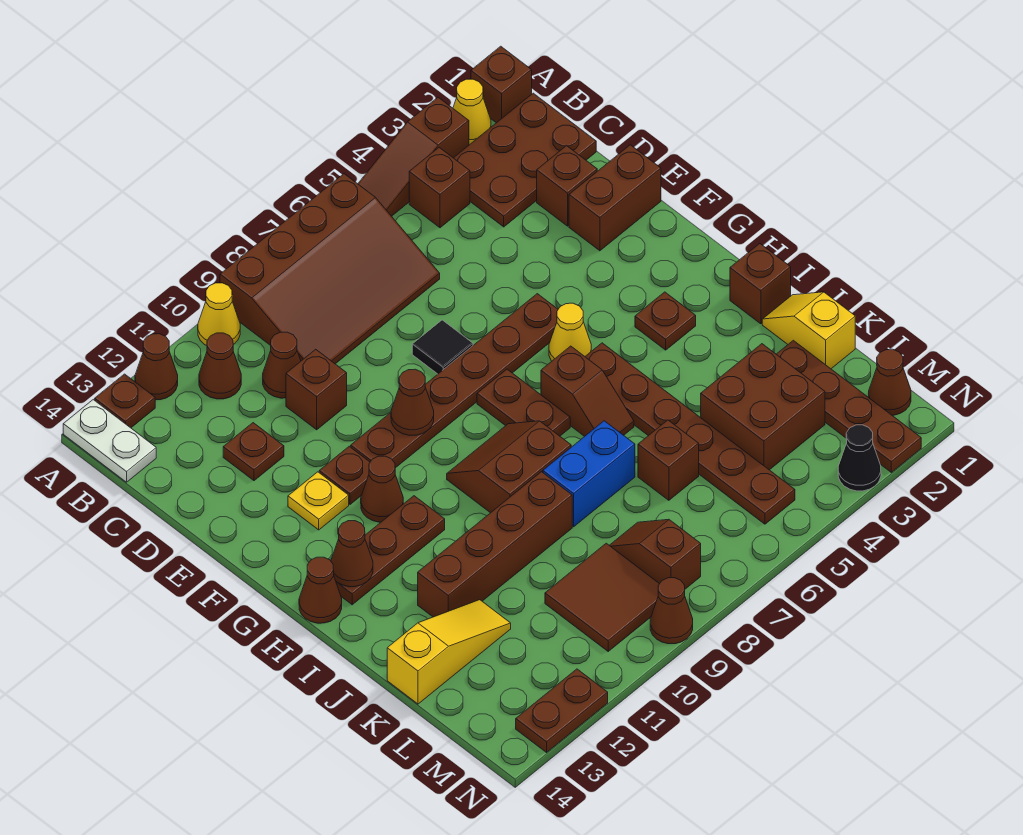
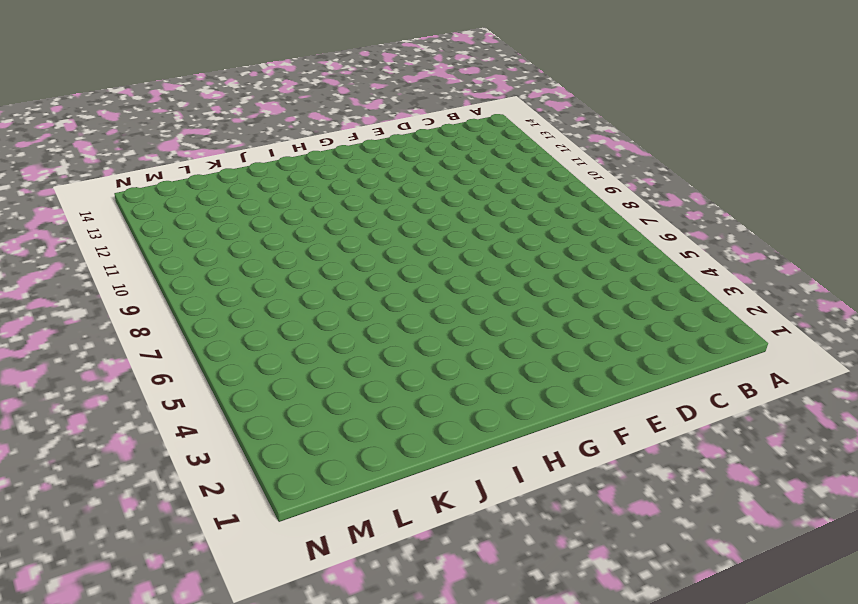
none -> brown 1x1 brick [471,46,532,123]
none -> yellow 1x1 cone [453,79,491,145]
none -> brown 1x3 slope [358,97,469,216]
none -> brown 3x4 slope [220,174,440,364]

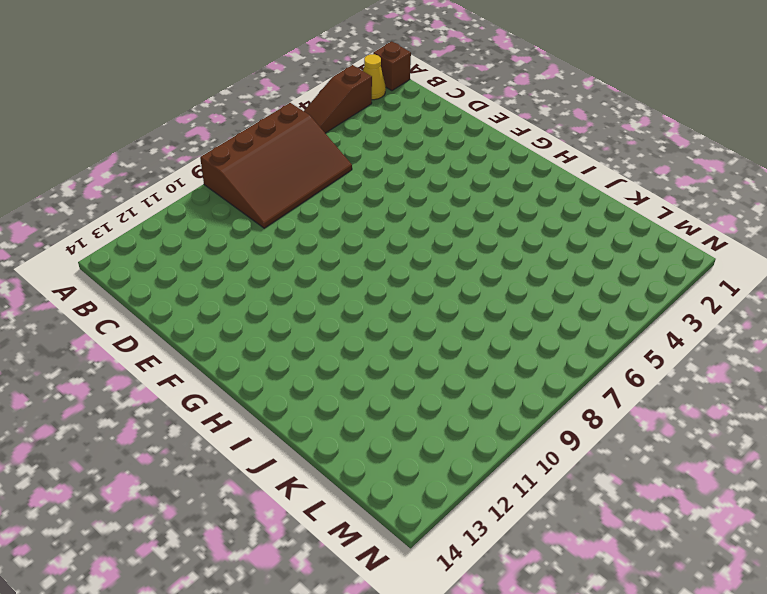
none -> yellow 1x1 cone [198,283,240,346]
none -> brown 1x1 cone [135,334,178,400]
none -> brown 1x1 plate [95,374,155,428]
none -> white 1x2 plate [63,400,156,482]

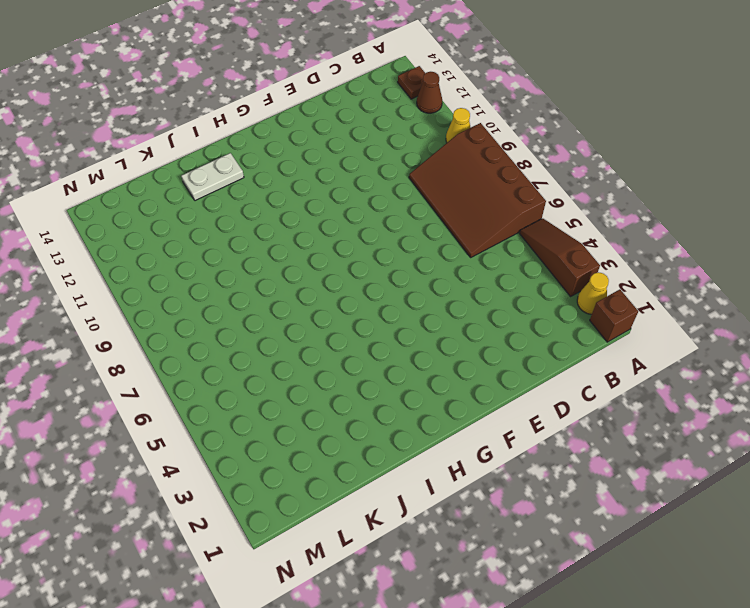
white 1x2 plate [182,153,244,201] -> white 1x2 plate moved to [63,400,156,482]
none -> brown 2x3 plate [454,93,596,227]
none -> brown 1x1 brick [409,147,470,228]
none -> brown 1x1 cone [199,333,241,399]
none -> brown 1x1 cone [263,332,301,398]

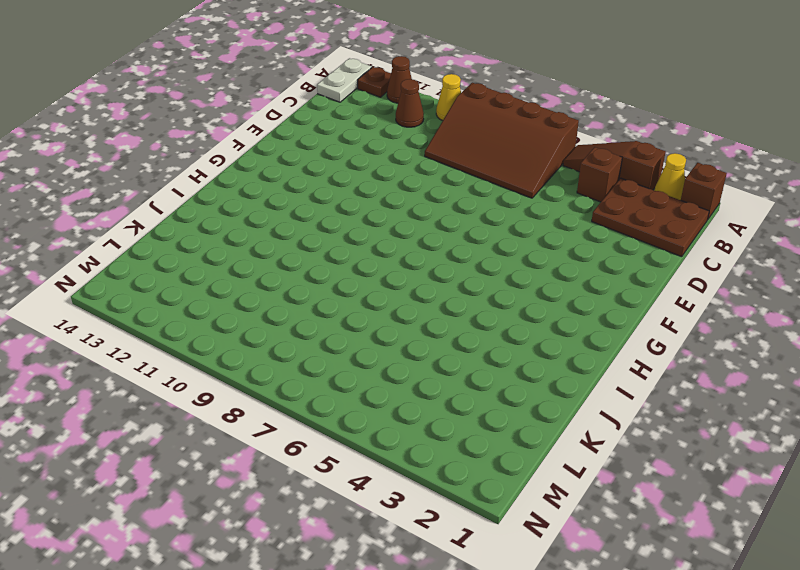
none -> brown 1x1 cone [263,332,301,398]
none -> brown 1x1 brick [537,146,597,226]
none -> brown 1x1 brick [286,349,347,430]
none -> brown 1x1 plate [223,423,284,481]

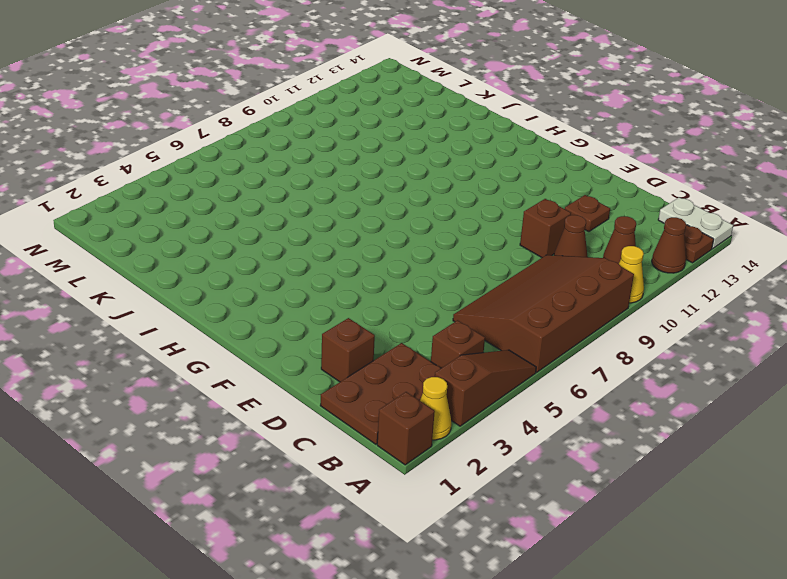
none -> brown 1x2 brick [569,145,661,251]
none -> black 1x1 tile [412,320,473,374]
none -> brown 1x6 plate [351,294,558,468]
none -> brown 1x1 plate [319,446,370,504]

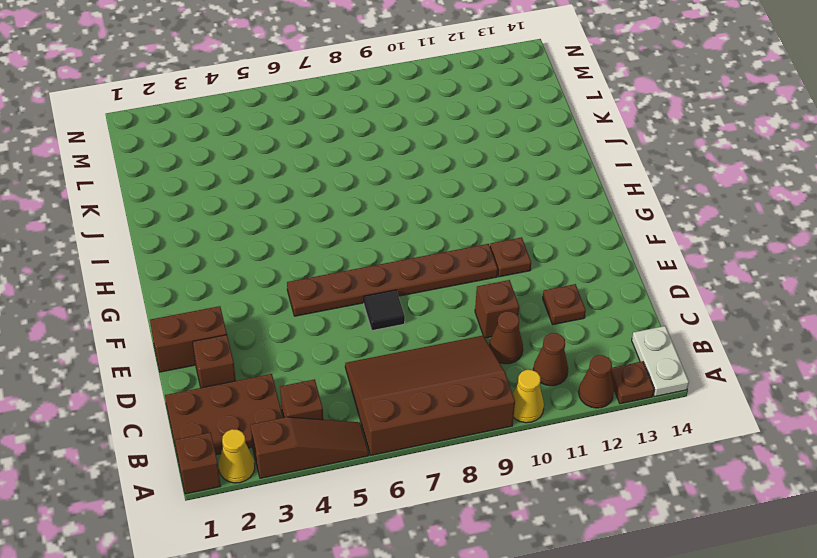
none -> yellow 1x1 plate [288,472,349,530]
none -> yellow 1x1 cone [549,303,591,361]
none -> brown 1x2 plate [477,369,570,436]
none -> brown 1x1 cone [361,456,403,522]

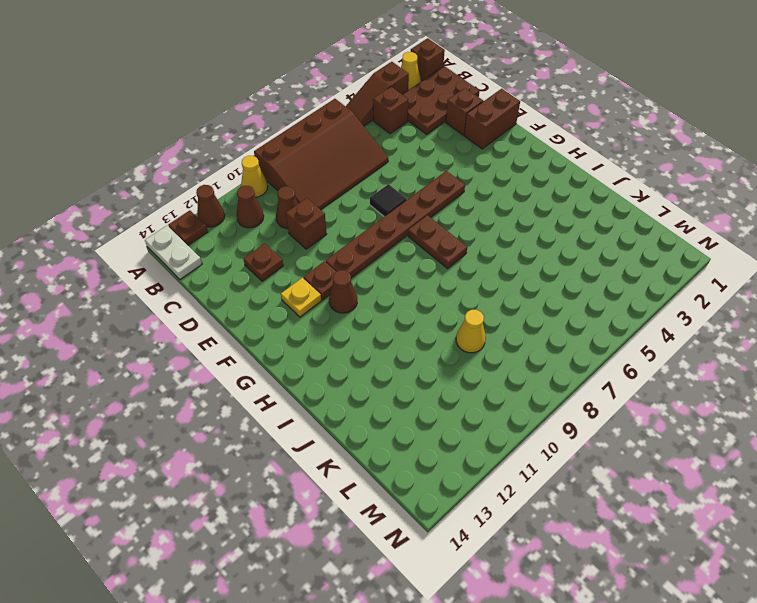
yellow 1x1 cone [456,310,486,353] -> yellow 1x1 cone moved to [549,303,591,361]
none -> brown 1x1 plate [635,292,696,350]
none -> brown 1x6 plate [585,343,795,524]
none -> brown 1x2 slope [541,346,634,436]
none -> brown 2x2 slope [447,421,571,513]

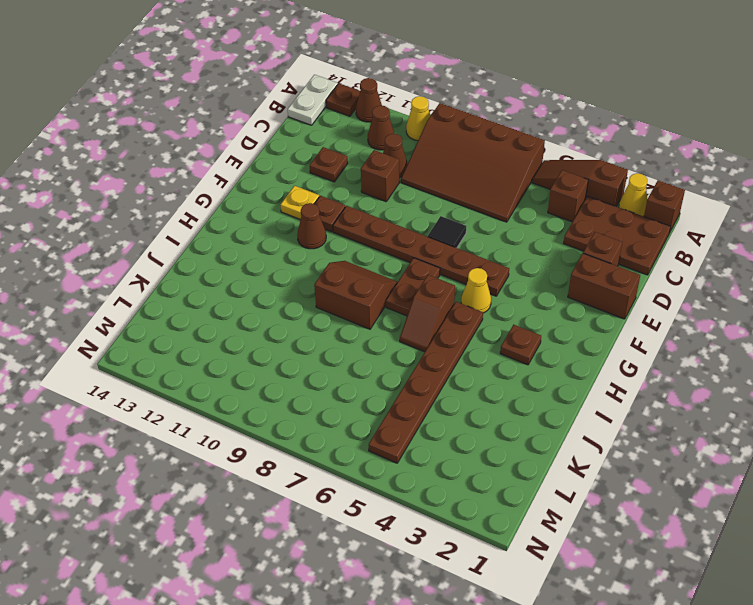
none -> brown 1x3 plate [336,496,445,605]
none -> brown 1x1 cone [299,557,342,623]
none -> brown 1x1 brick [730,244,791,324]
none -> yellow 1x2 slope [762,292,855,369]

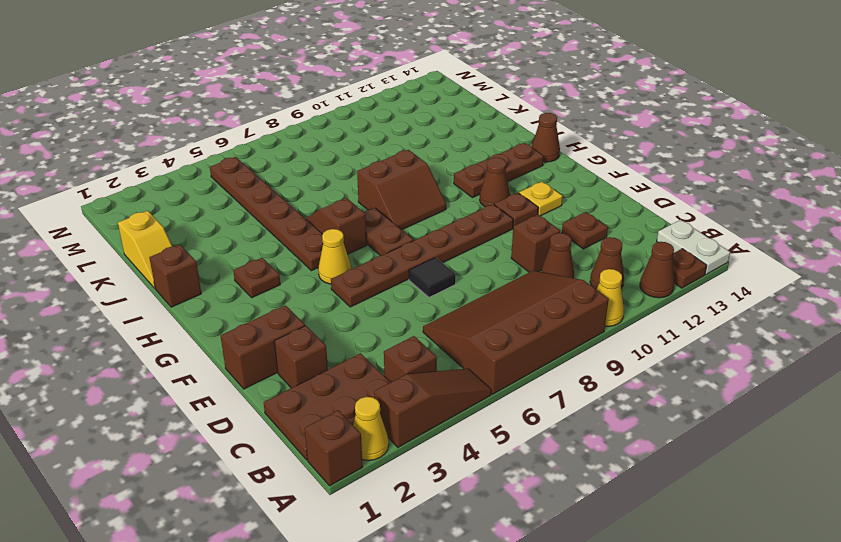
none -> blue 1x2 brick [543,421,635,527]
none -> brown 1x4 brick [418,472,572,617]
none -> brown 1x4 plate [776,340,921,472]
none -> brown 2x2 brick [701,344,825,470]

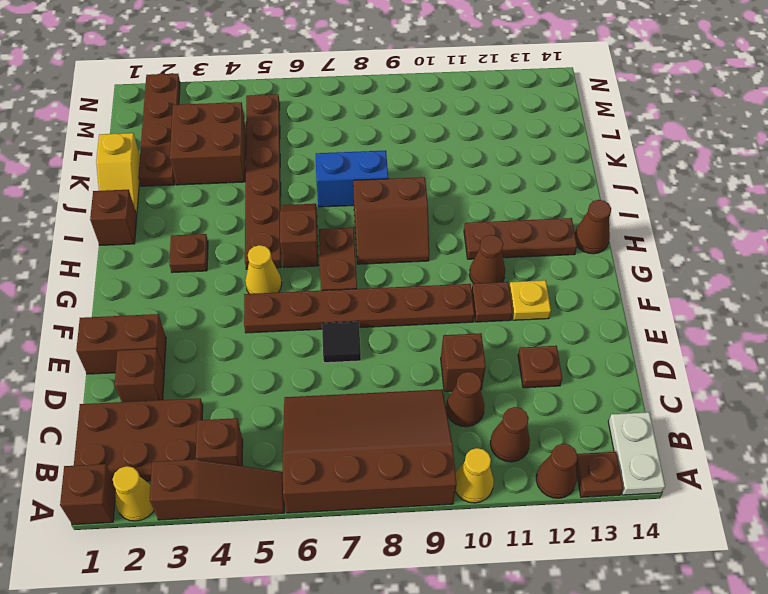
none -> brown 1x4 brick [418,472,572,617]
none -> brown 1x1 brick [638,420,699,500]
none -> yellow 1x3 slope [387,600,511,704]
none -> brown 1x2 slope [609,519,701,589]

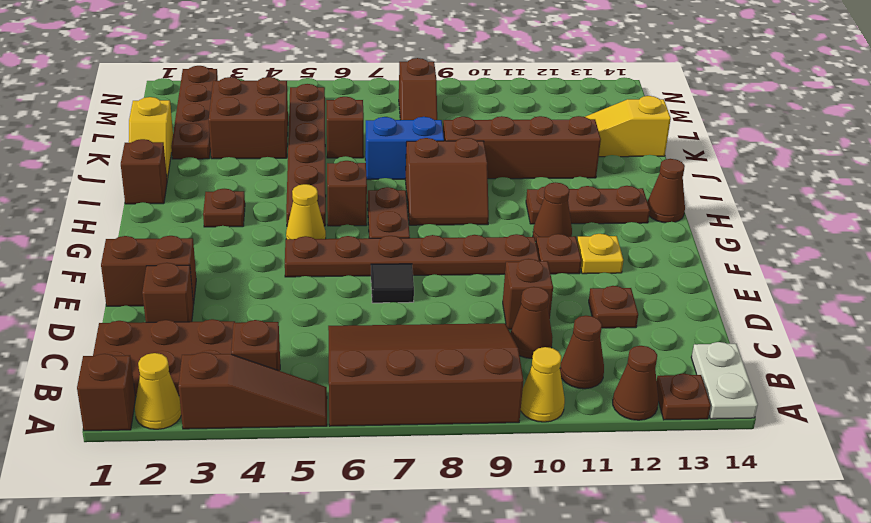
none -> brown 2x2 tile [545,543,659,651]
none -> brown 1x1 cone [869,349,911,415]
none -> black 1x1 cone [838,425,881,491]
none -> brown 1x1 cone [650,578,693,644]

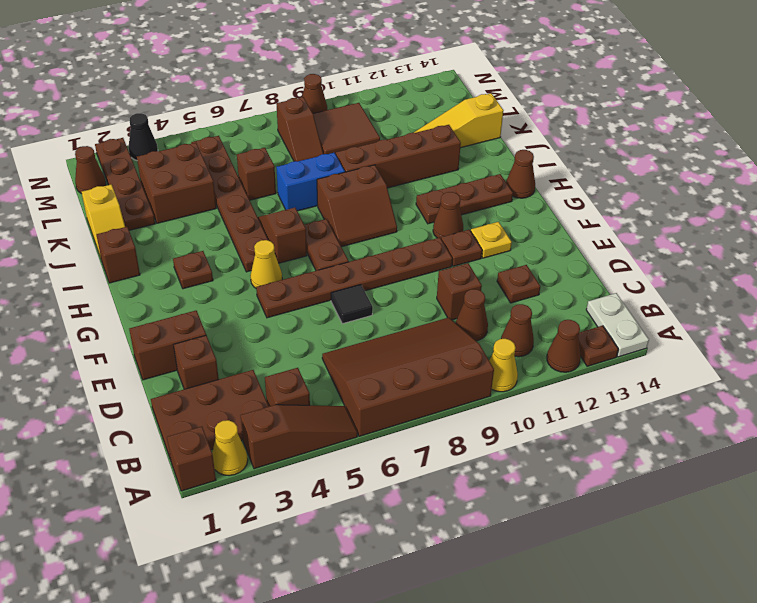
none -> brown 1x2 plate [516,669,608,752]
none -> brown 1x1 cone [391,369,434,436]
none -> brown 1x1 cone [331,521,373,587]

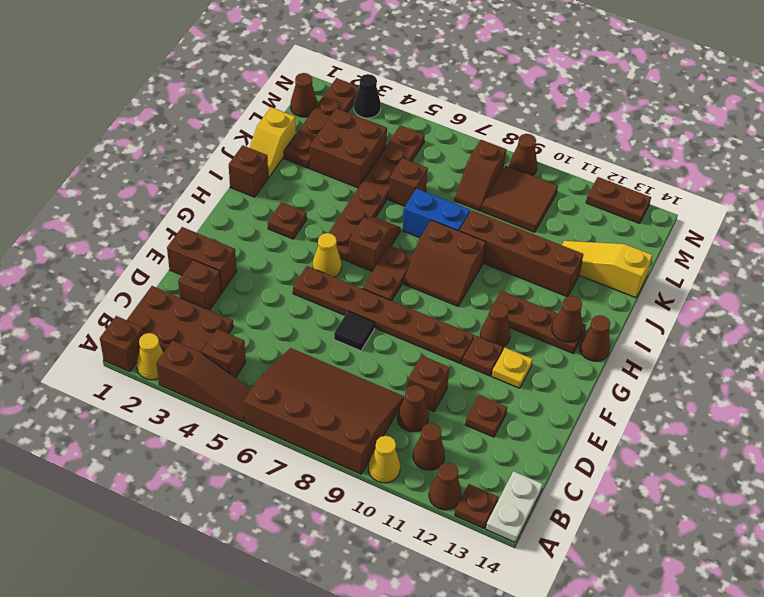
none -> brown 1x1 cone [391,369,434,436]

